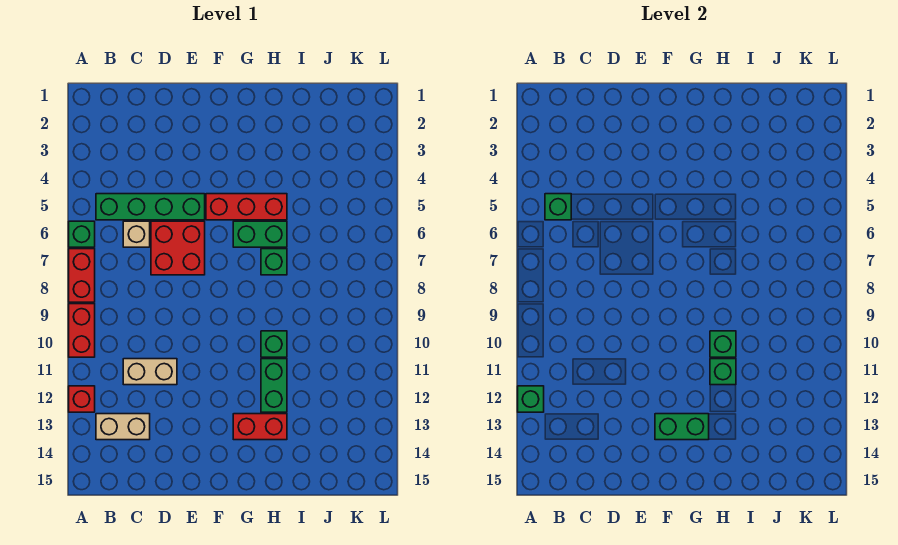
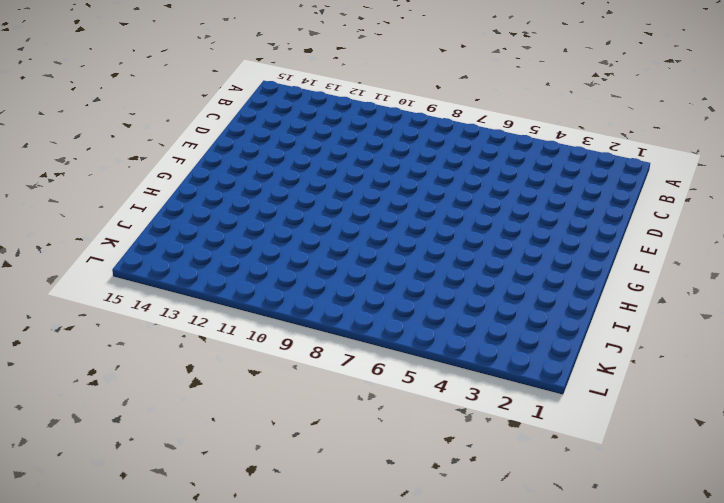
none -> green 1x1 brick [69,221,95,247]
none -> red 1x2 brick [69,249,95,302]
none -> red 1x2 brick [69,304,95,357]

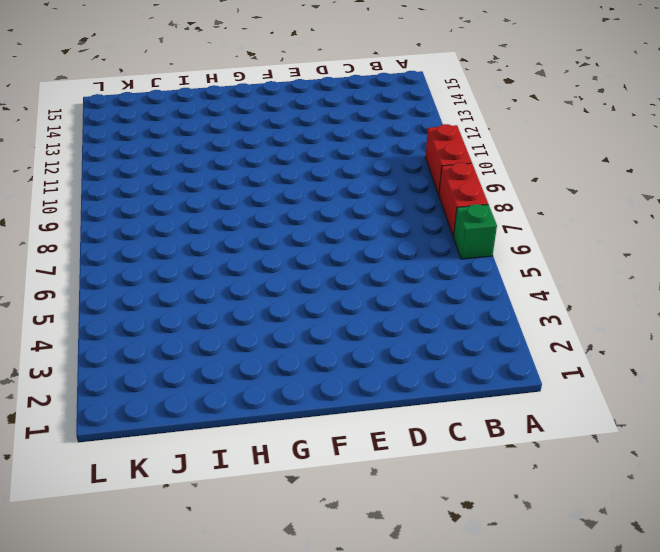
none -> red 1x1 brick [69,386,95,412]
none -> green 1x4 brick [96,194,205,220]
none -> tan 1x2 brick [96,414,150,440]

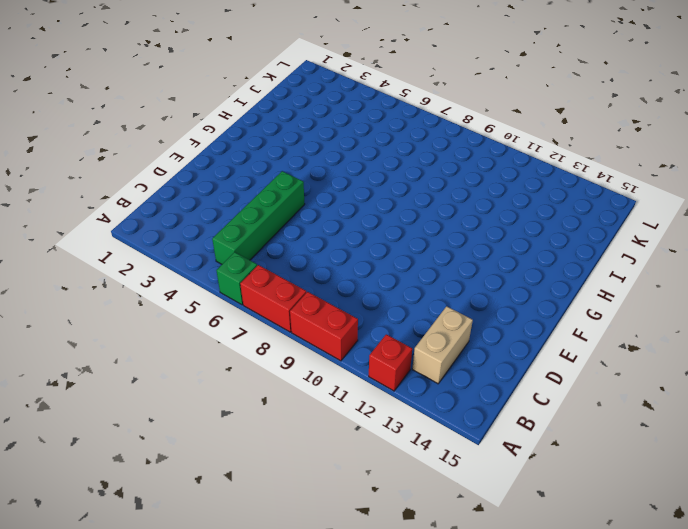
none -> tan 1x1 brick [123,221,150,247]
none -> tan 1x2 brick [123,359,177,385]
none -> red 2x2 brick [151,221,205,275]

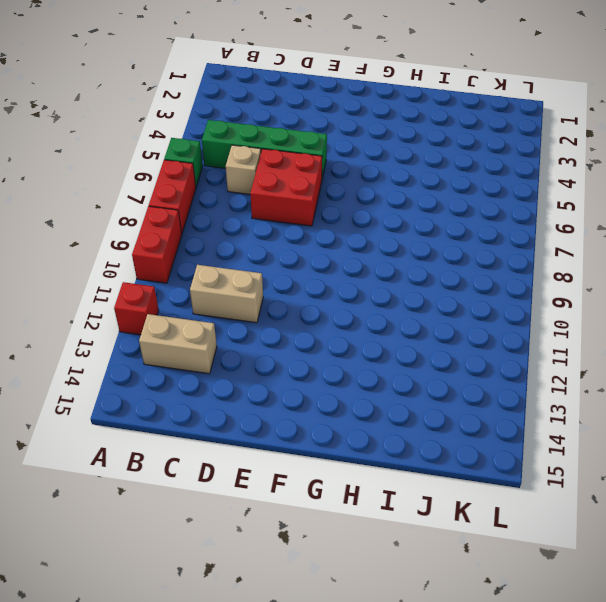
none -> red 1x3 brick [206,194,287,220]
none -> green 1x2 brick [233,221,287,247]
none -> red 1x2 brick [233,414,287,440]

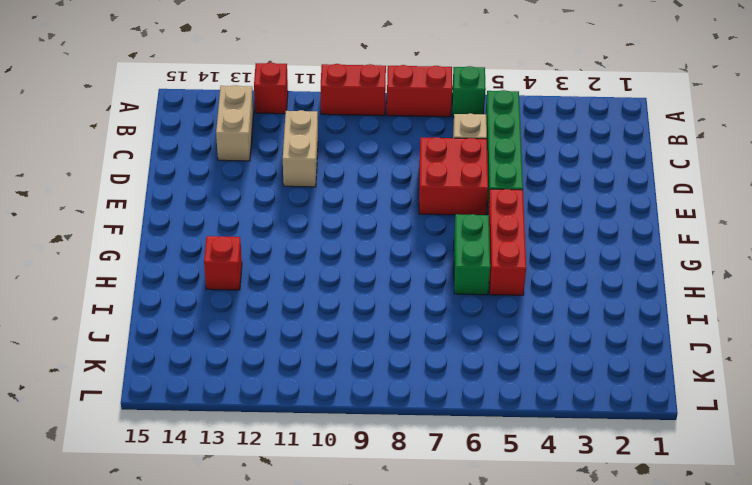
red 1x1 brick [204,236,242,290] -> red 1x2 brick [233,414,287,440]
none -> green 1x1 brick [261,249,287,275]
none -> green 1x1 brick [261,331,287,357]
none -> green 1x2 brick [261,359,287,412]

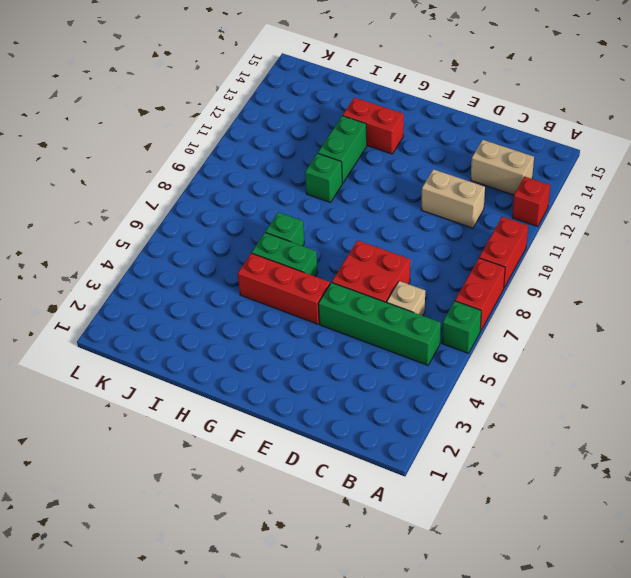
none -> green 1x1 brick [518,386,544,412]
none -> green 1x1 brick [545,194,571,220]
none -> green 1x2 brick [655,414,709,440]

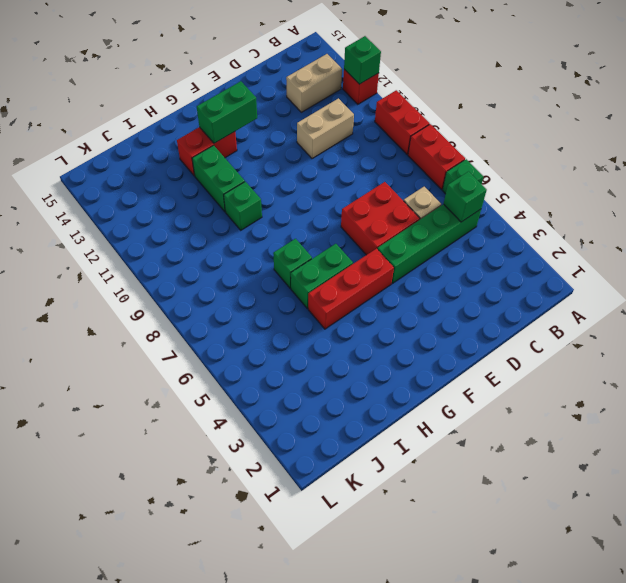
none -> green 1x1 brick [710,331,736,357]
none -> green 1x1 brick [710,359,736,385]

